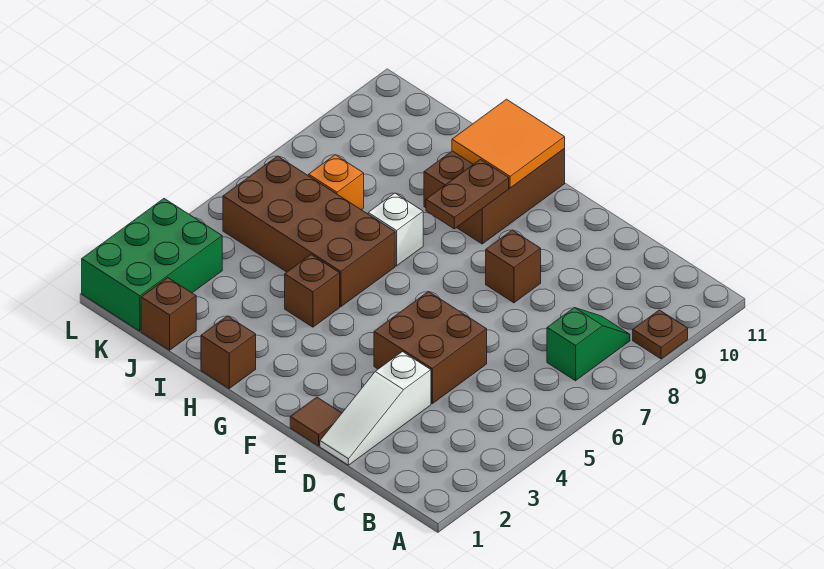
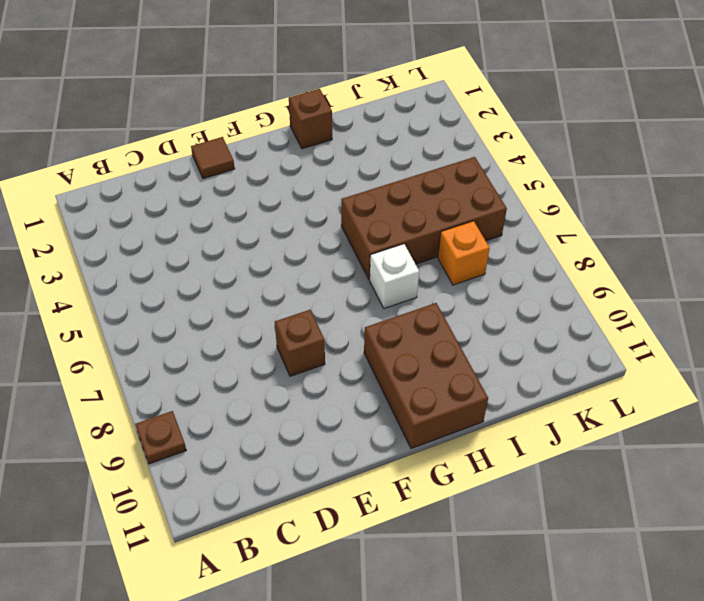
none -> green 1x2 slope [547,308,630,381]
none -> white 1x3 slope [320,352,431,465]
none -> brown 2x2 brick [374,292,487,404]

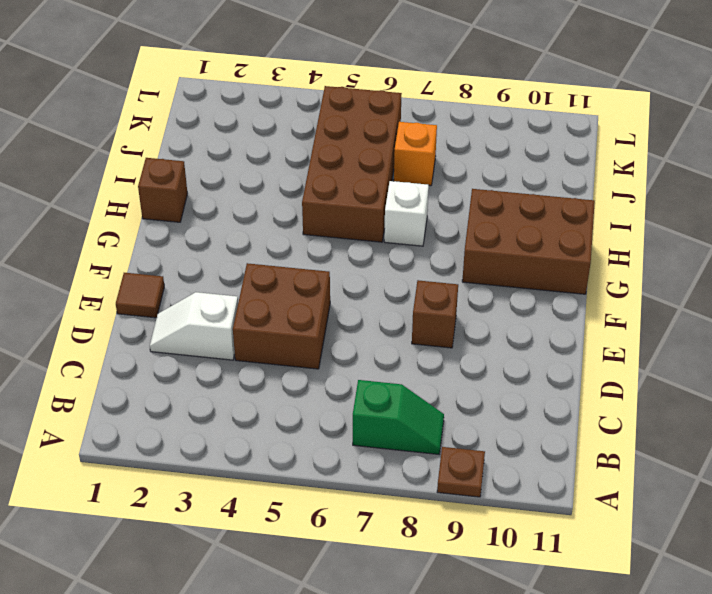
white 1x2 slope [150,292,238,360] -> white 1x3 slope [320,352,431,465]
none -> brown 1x1 brick [285,255,340,327]
none -> brown 1x1 brick [141,278,196,350]
none -> green 2x3 brick [82,199,222,331]

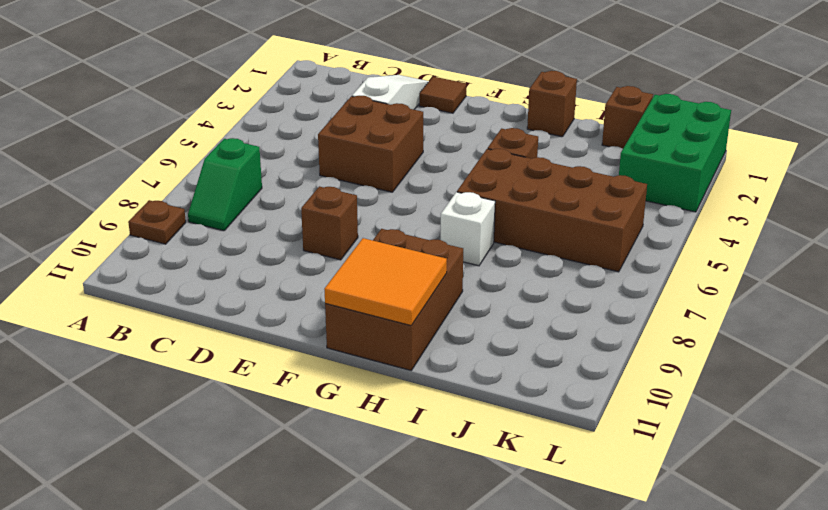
none -> orange 1x1 brick [309,155,364,210]
none -> brown 1x2 plate [426,160,509,229]

